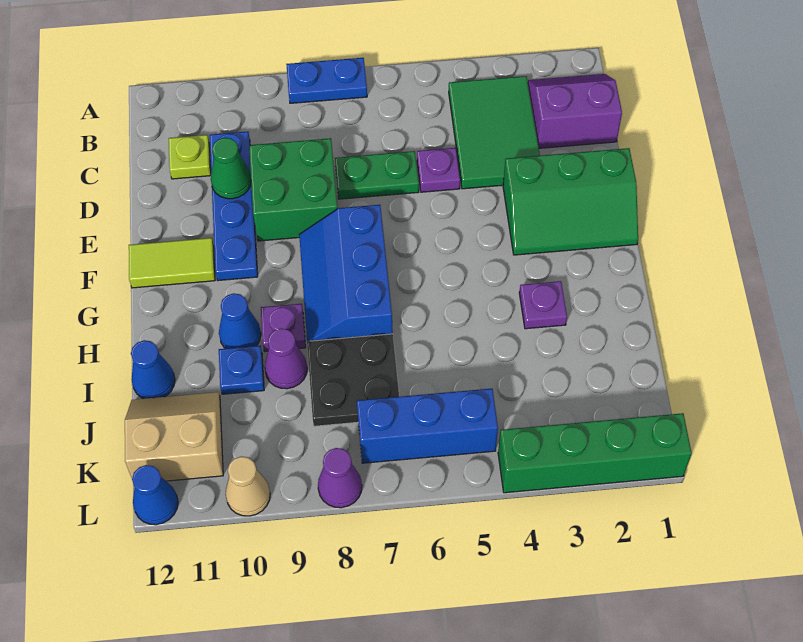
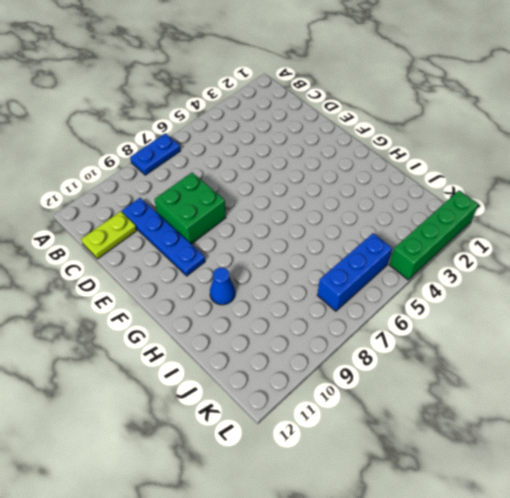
lime 1x2 plate [81,211,137,259] -> lime 1x1 plate [169,135,211,179]
none -> purple 2x2 slope [528,74,622,148]
none -> green 2x3 tile [449,76,540,189]
none -> purple 1x1 plate [417,148,460,192]

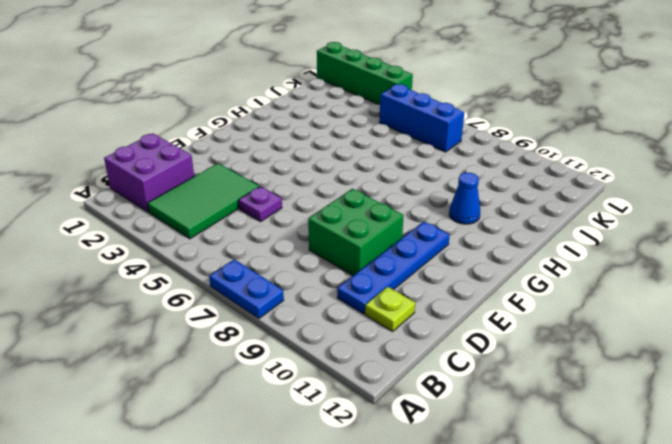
purple 2x2 brick [104,133,194,212] -> purple 2x2 slope [528,74,622,148]
none -> green 1x2 plate [335,151,419,199]
none -> green 2x3 slope [503,148,638,255]
none -> blue 2x3 slope [299,205,393,341]

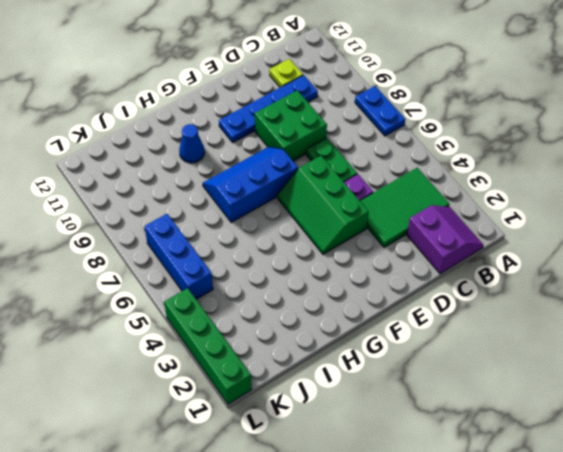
green 2x3 slope [277,156,369,254] -> green 2x3 slope moved to [503,148,638,255]
none -> lime 1x2 tile [129,238,215,288]
none -> purple 1x1 plate [519,281,567,329]
none -> purple 1x1 plate [261,304,306,352]

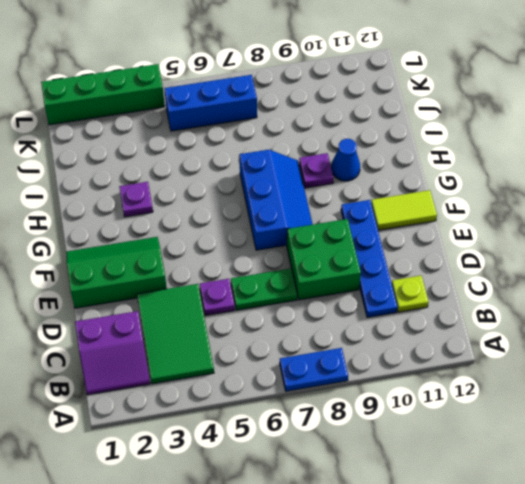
none -> black 2x2 plate [307,334,399,426]
none -> purple 1x1 cone [265,329,307,389]
none -> blue 1x1 plate [219,346,264,394]

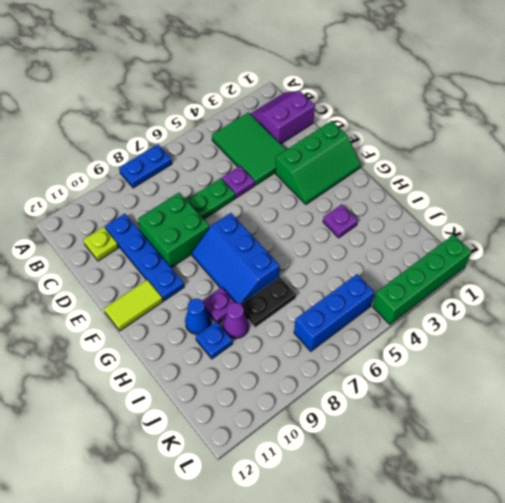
black 1x2 plate [241,277,296,328] -> black 2x2 plate [307,334,399,426]
none -> blue 1x1 cone [131,340,175,399]
none -> tan 2x2 slope [125,392,223,481]
none -> purple 1x1 cone [318,448,362,508]

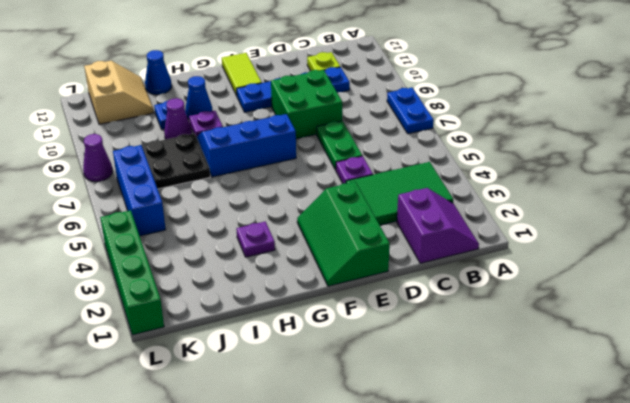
none -> tan 1x1 cone [226,457,270,516]
none -> blue 1x1 cone [132,465,178,525]
none -> green 1x1 cone [211,138,251,199]

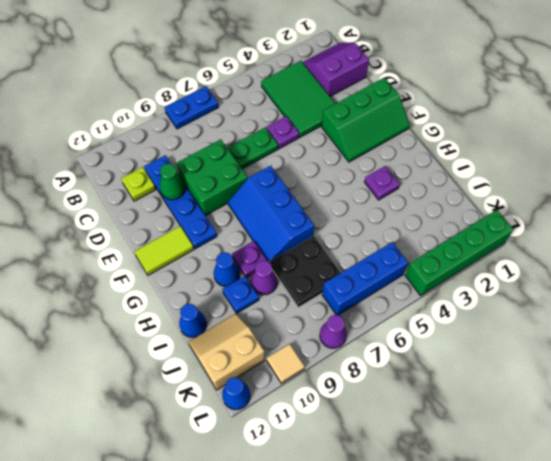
tan 1x1 tile [267,344,305,383] -> tan 1x1 cone [226,457,270,516]

